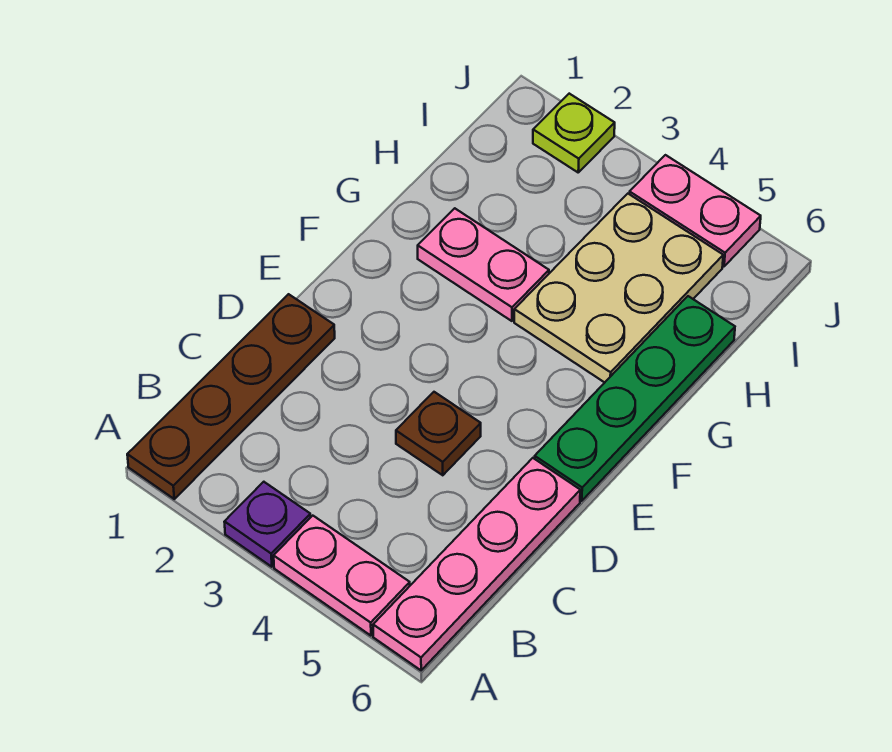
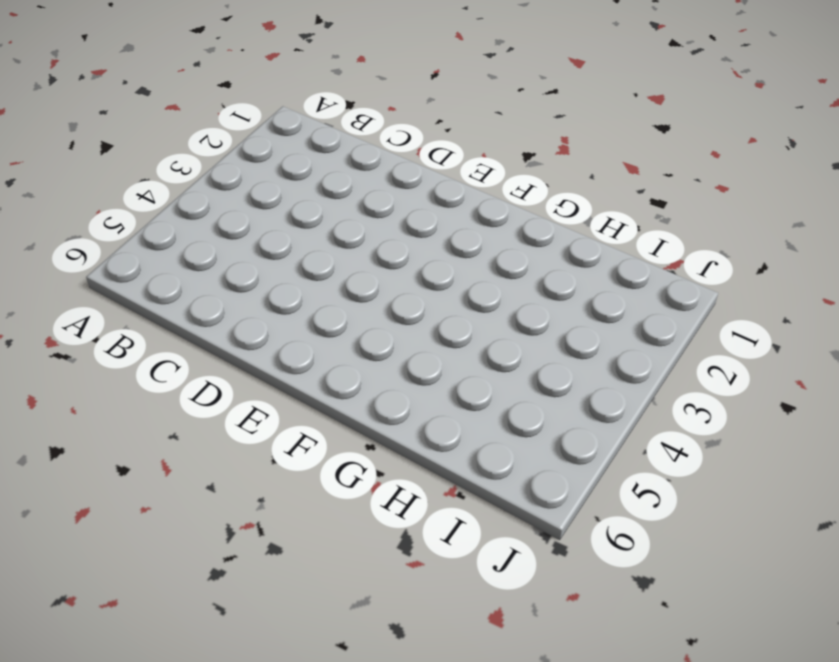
none -> brown 1x4 plate [127,294,335,499]
none -> purple 1x1 plate [225,482,311,567]

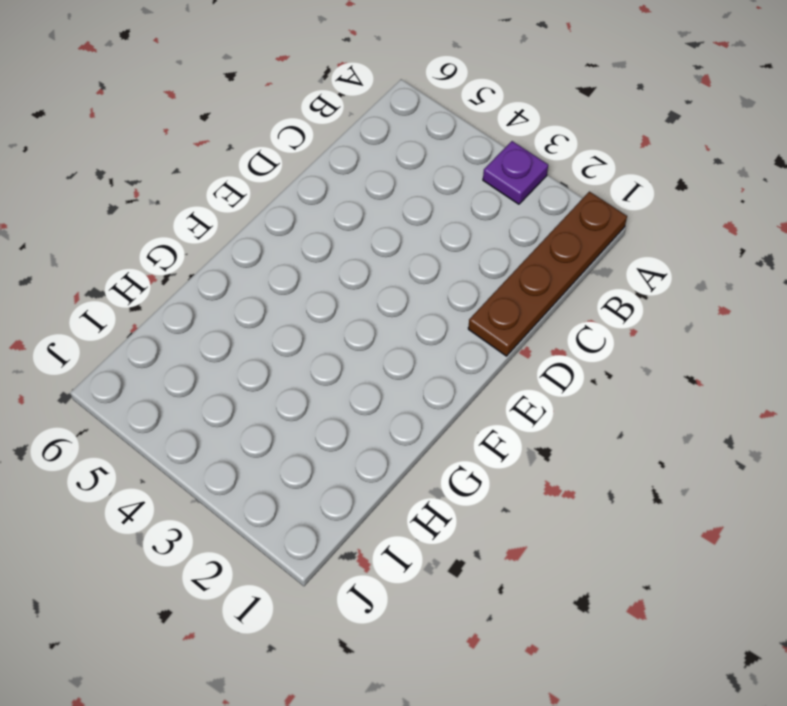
none -> pink 1x2 plate [274,516,410,636]
none -> pink 1x4 plate [373,458,580,670]

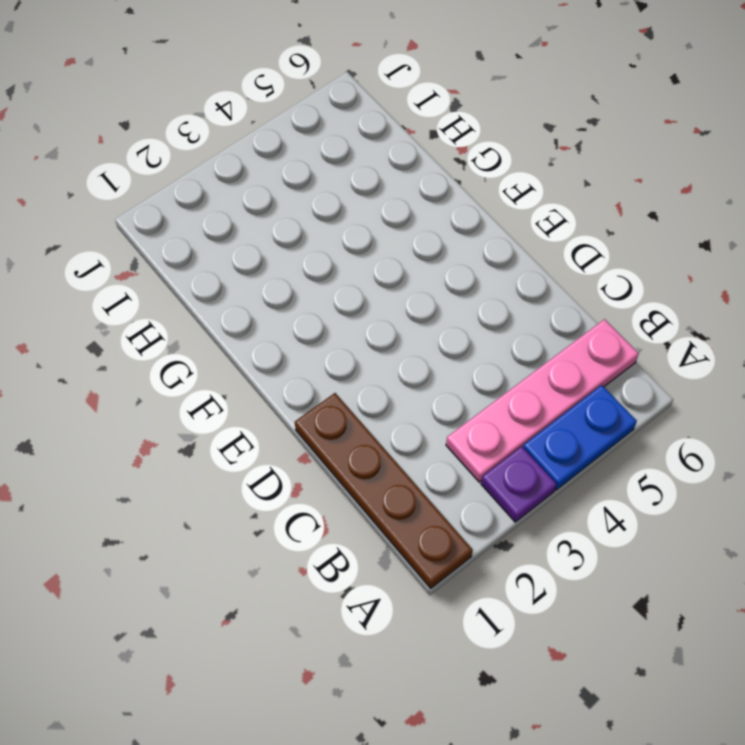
blue 1x2 plate [523,385,637,490] -> pink 1x2 plate [274,516,410,636]
pink 1x4 plate [446,319,639,482] -> pink 1x4 plate turned to [373,458,580,670]
none -> brown 1x1 plate [396,392,481,475]
none -> green 1x4 plate [535,296,735,501]

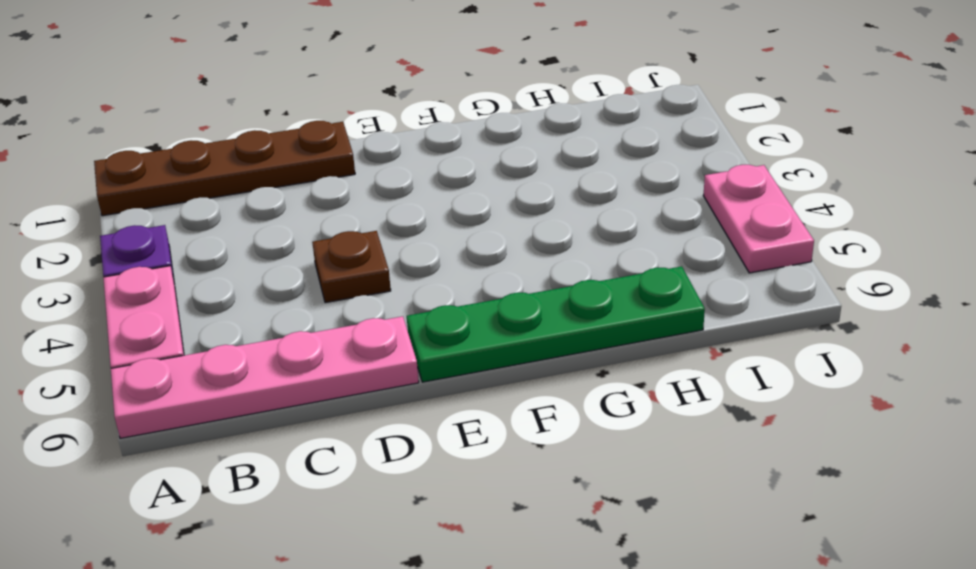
none -> pink 1x2 plate [418,208,549,321]
none -> tan 2x3 plate [514,194,723,383]

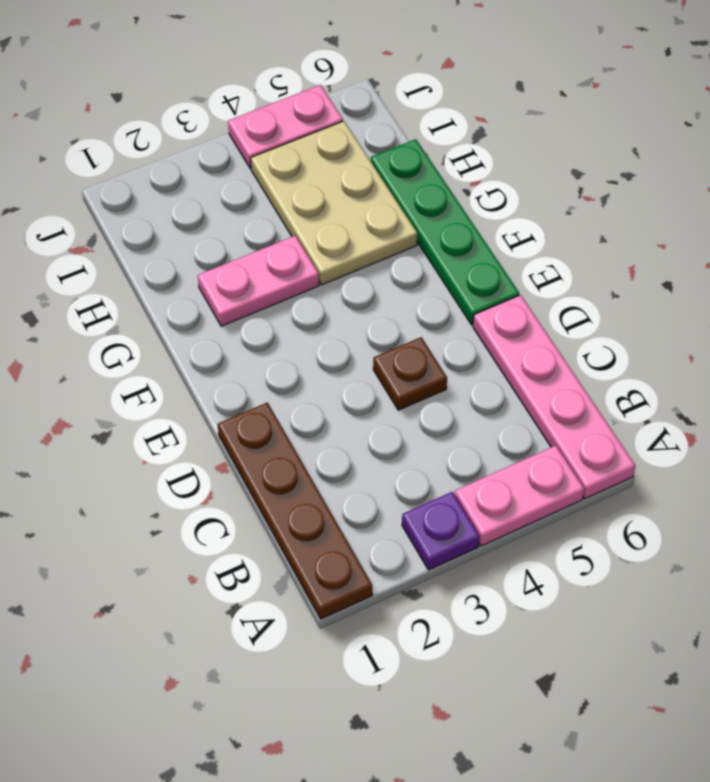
none -> lime 1x1 plate [533,94,615,172]

